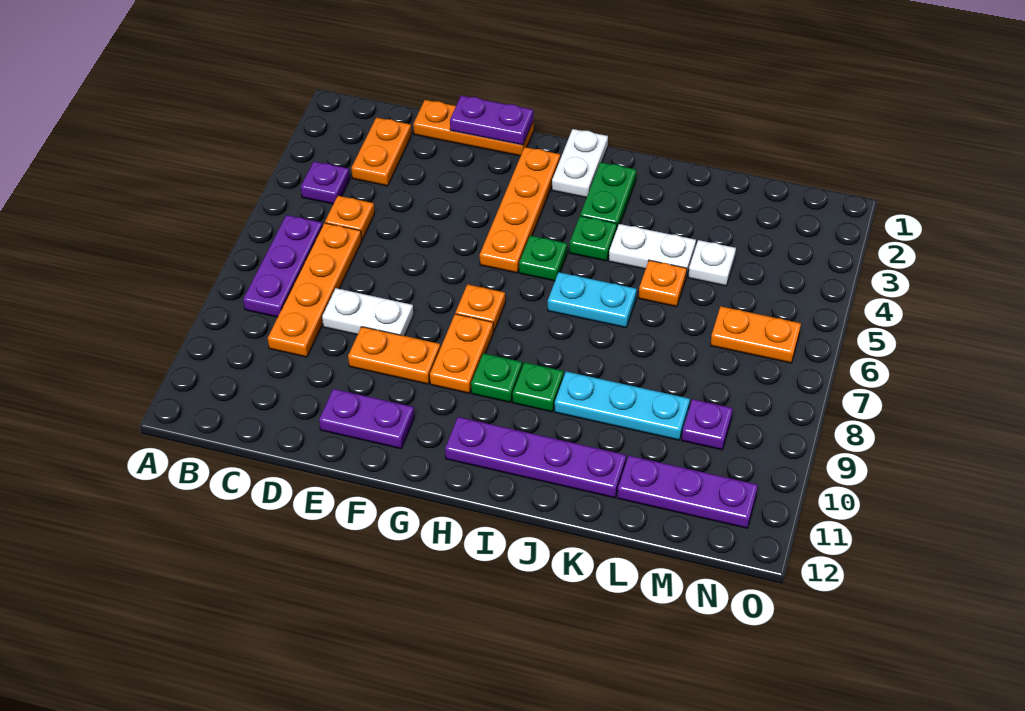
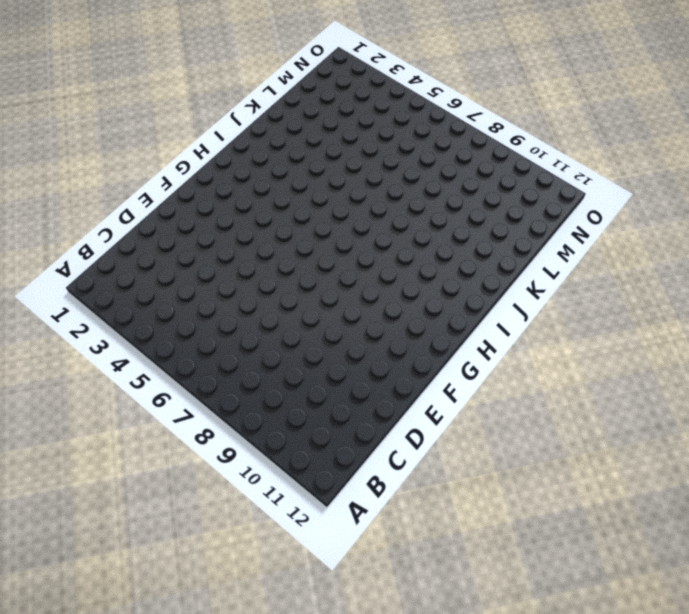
none -> purple 1x1 plate [301,161,350,204]
none -> purple 1x3 plate [243,215,323,317]
none -> orange 1x2 plate [351,118,412,186]

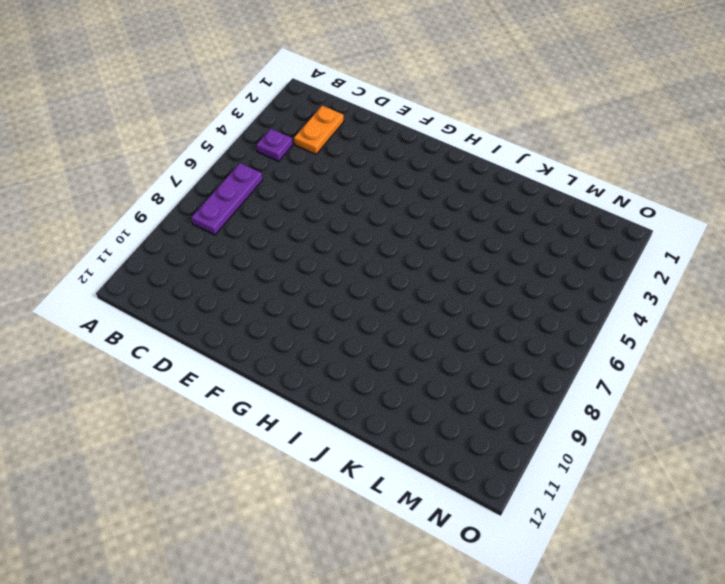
none -> orange 1x1 plate [325,196,374,240]
none -> orange 1x4 plate [268,223,362,357]
none -> orange 1x3 plate [413,100,533,156]

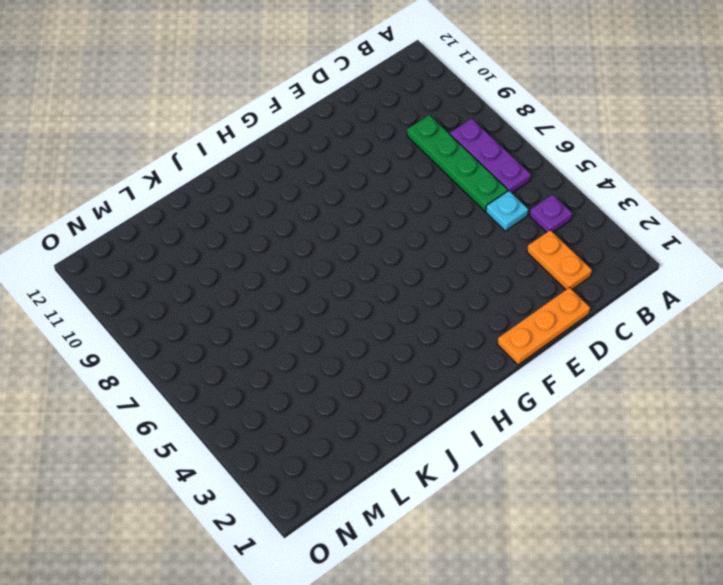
cyan 1x1 plate [486,191,528,231] -> orange 1x1 plate [325,196,374,240]
green 1x4 plate [407,115,508,211] -> orange 1x4 plate [268,223,362,357]
none -> white 1x2 plate [322,288,413,336]
none -> orange 1x2 plate [348,327,440,384]
none -> purple 1x2 plate [319,389,414,449]

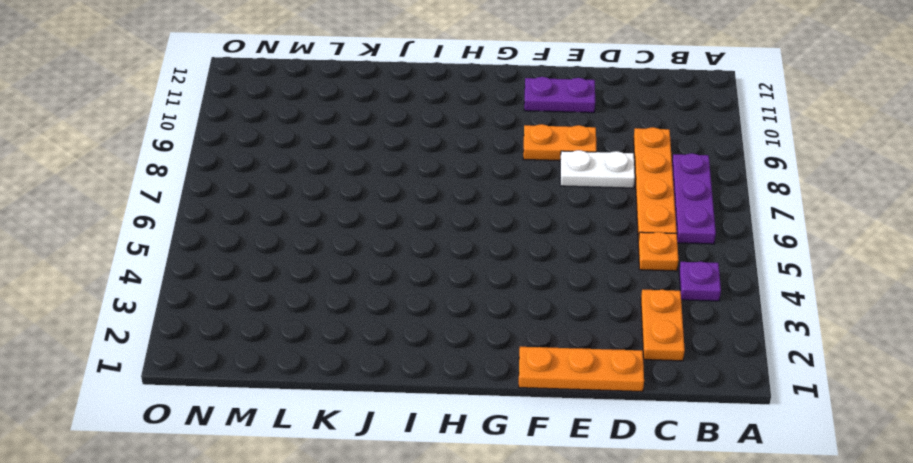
none -> orange 1x4 plate [480,147,560,273]
none -> orange 1x1 plate [455,284,505,332]
none -> orange 1x2 plate [430,314,493,393]

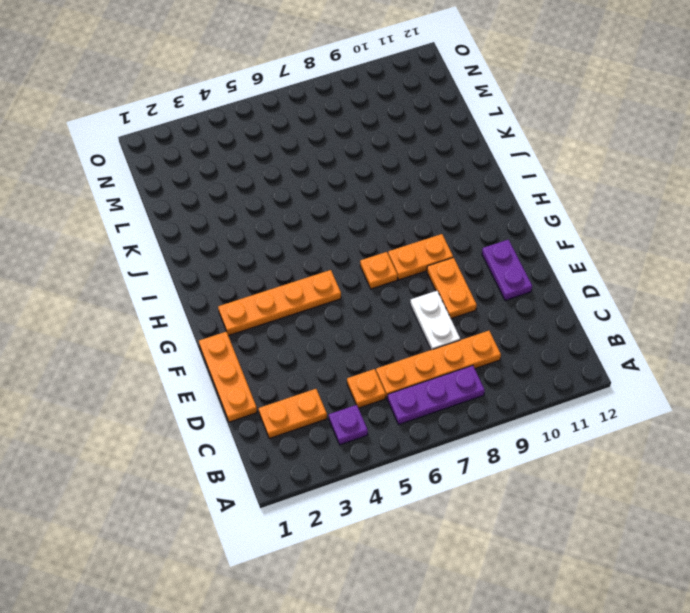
none -> white 1x2 plate [552,129,608,198]
none -> green 1x1 plate [519,236,567,281]
none -> green 1x1 plate [471,353,522,403]

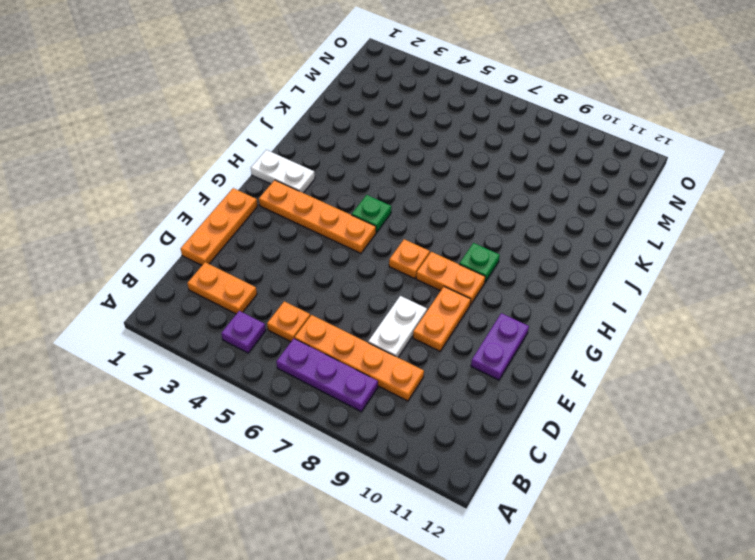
none -> purple 1x4 plate [445,417,626,498]
none -> green 1x2 plate [580,162,636,227]
none -> green 1x1 plate [569,216,617,261]

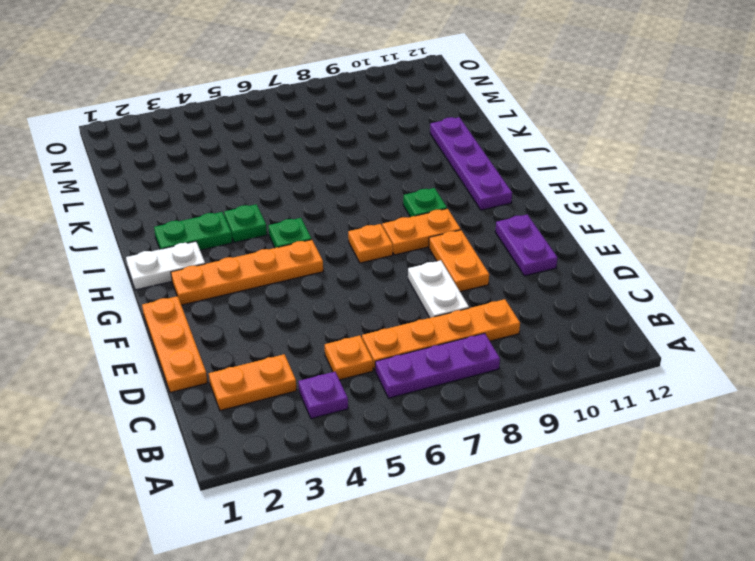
none -> cyan 1x2 plate [548,272,637,328]
none -> green 1x1 plate [513,362,564,412]
none -> white 1x2 plate [609,224,696,277]

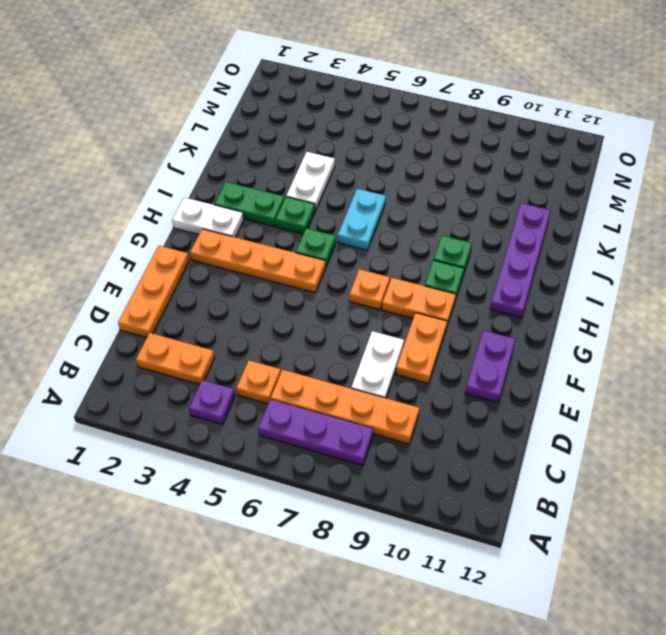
none -> cyan 1x3 plate [555,372,690,440]
none -> orange 1x1 plate [639,260,687,307]
none -> white 1x1 plate [688,240,736,286]

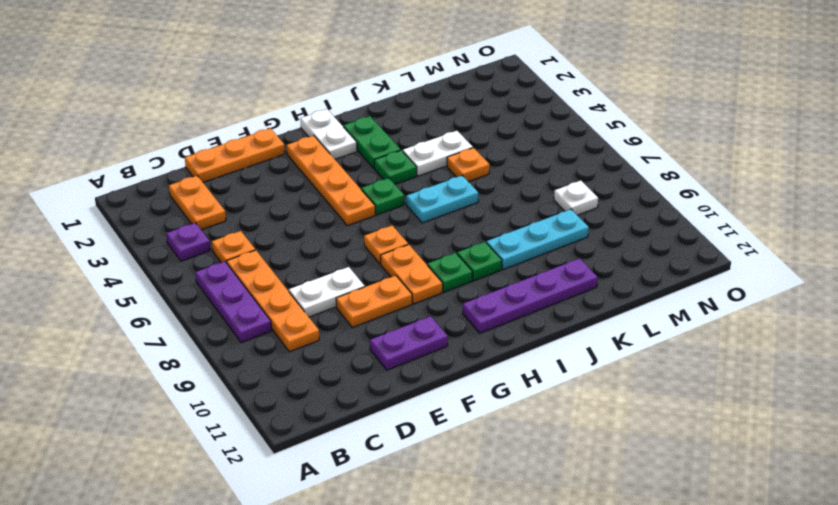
white 1x1 plate [554,181,598,215] -> white 1x1 plate moved to [688,240,736,286]
none -> purple 1x3 plate [617,456,758,528]
none -> orange 1x2 plate [710,306,801,363]
none -> purple 1x1 plate [682,399,733,450]

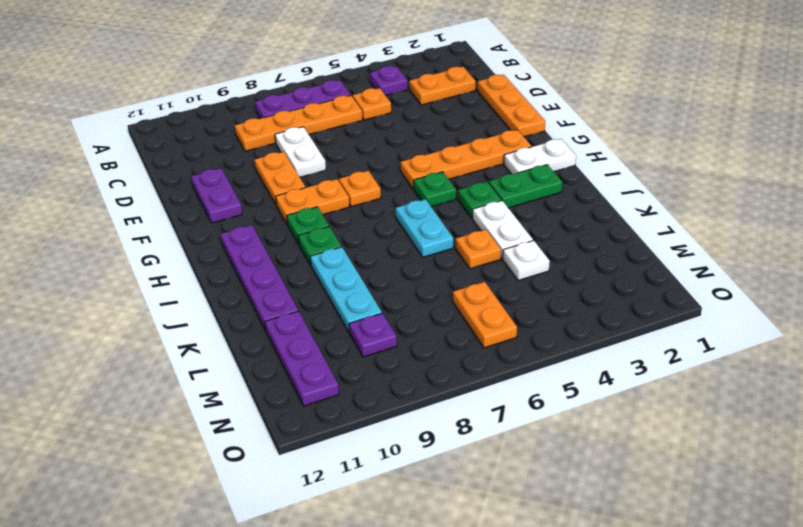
none -> purple 1x2 plate [450,96,533,145]

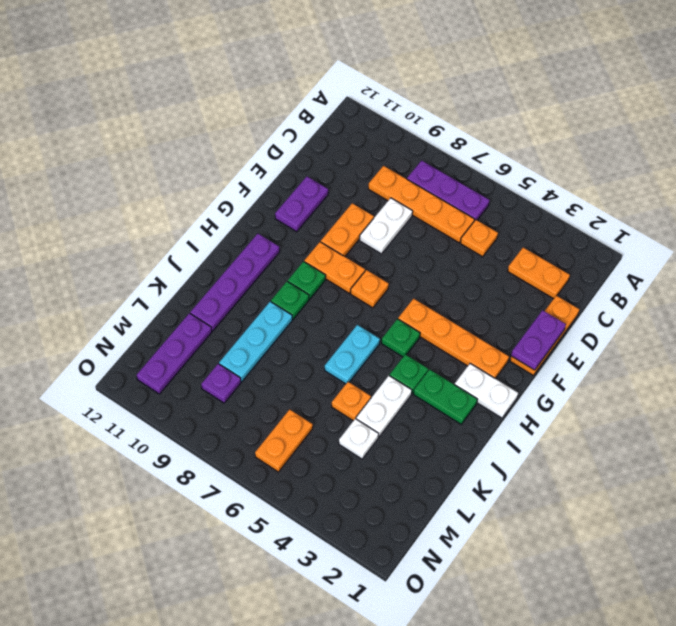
none -> purple 1x1 plate [301,161,350,204]

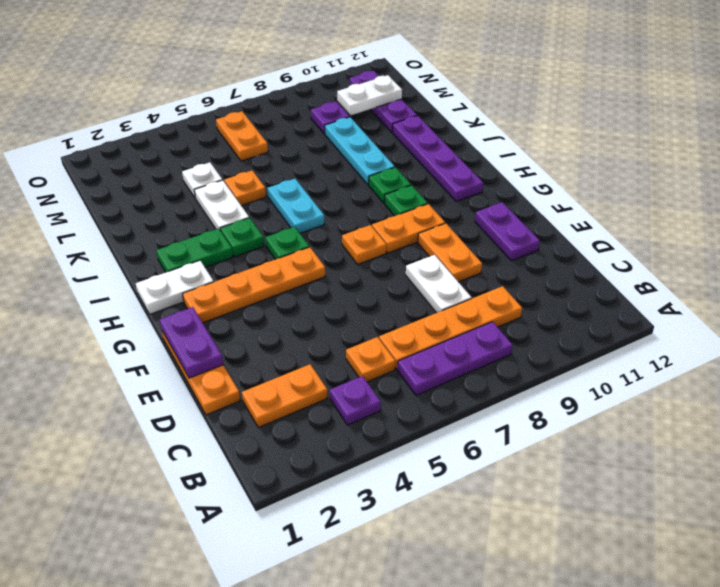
white 1x2 plate [337,75,402,115] -> none

